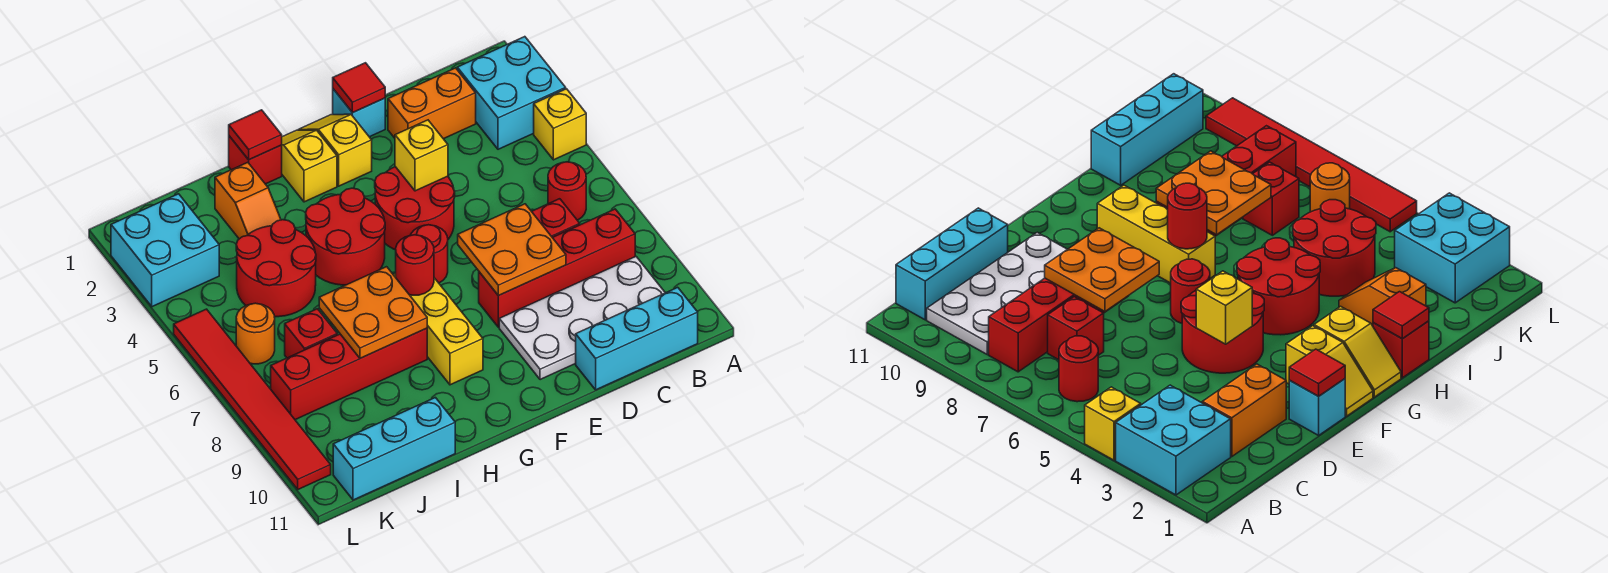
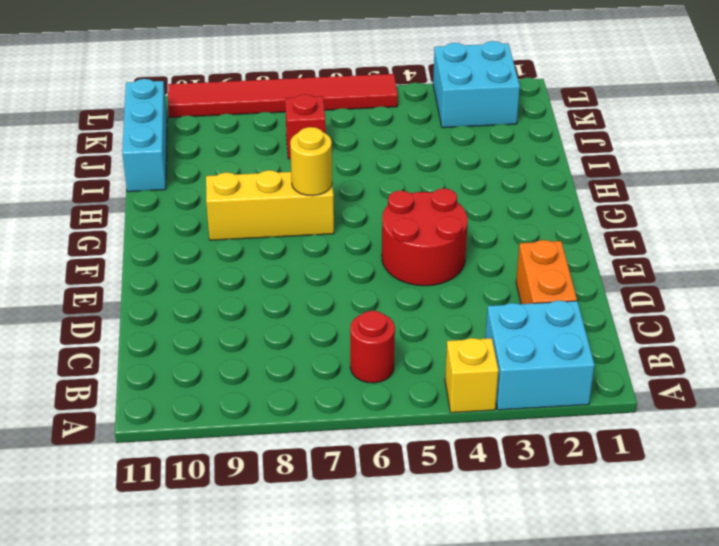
yellow 1x1 round brick [290,127,332,196] -> red 1x1 round brick [396,235,434,295]
none -> red 1x4 brick [479,209,635,327]
none -> white 2x4 plate [499,256,665,380]
none -> cyan 1x3 brick [576,287,698,390]
none -> red 1x1 brick [532,199,580,237]

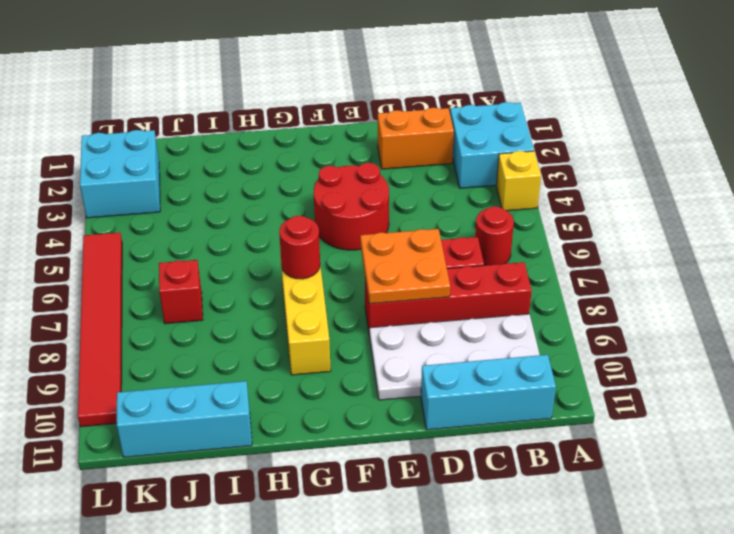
none -> cyan 1x1 brick [333,89,385,137]
none -> yellow 1x2 slope [299,114,372,186]
none -> red 1x1 round brick [411,225,448,283]
none -> yellow 1x2 slope [282,130,337,202]

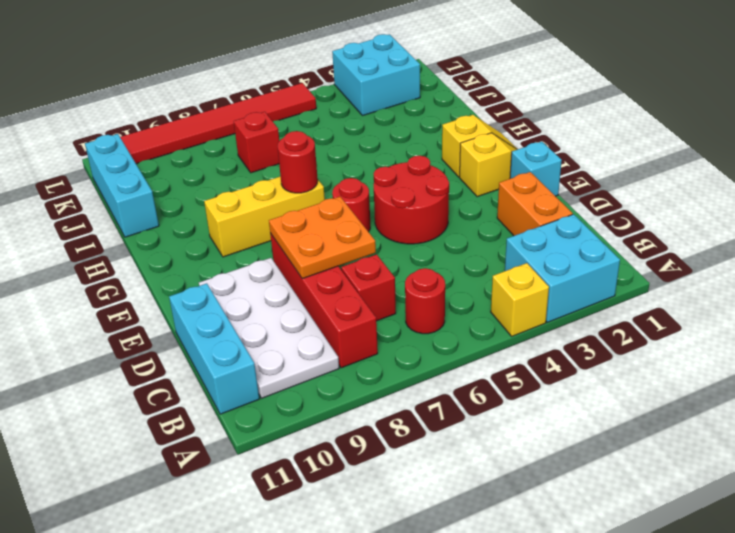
none -> red 2x2 round brick [306,188,385,285]
none -> red 1x1 brick [229,136,282,184]
none -> red 1x4 brick [271,328,427,420]
none -> orange 1x2 slope [215,162,281,239]

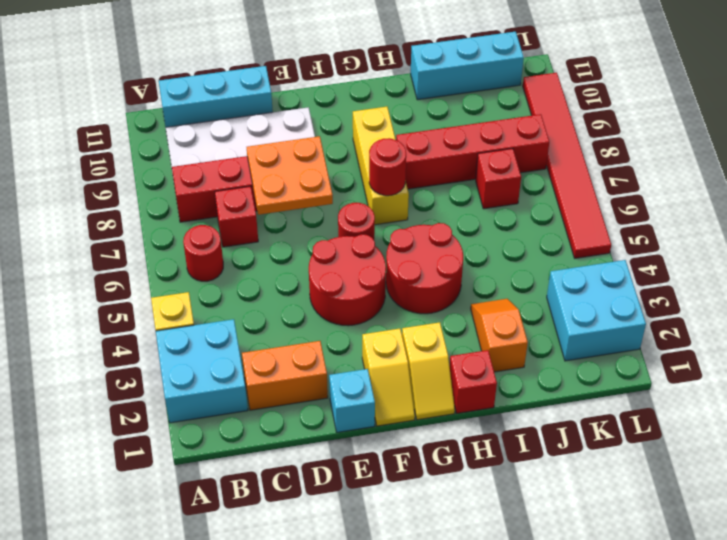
none -> red 2x2 round brick [236,220,316,317]
none -> orange 1x1 round brick [236,303,275,364]
none -> red 1x1 tile [333,63,385,113]
none -> yellow 1x1 brick [395,120,448,191]

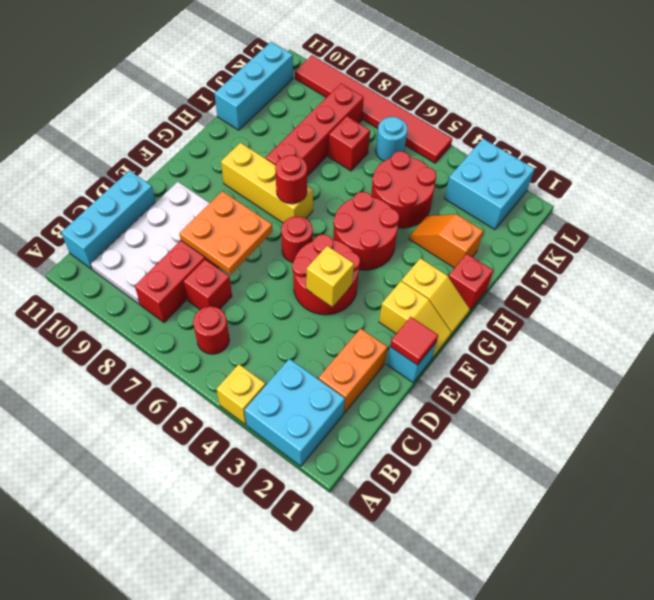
cyan 1x1 round brick [376,117,408,161] -> orange 1x1 round brick [236,303,275,364]
none -> red 1x1 tile [229,110,282,160]
none -> orange 2x2 plate [319,267,427,358]

